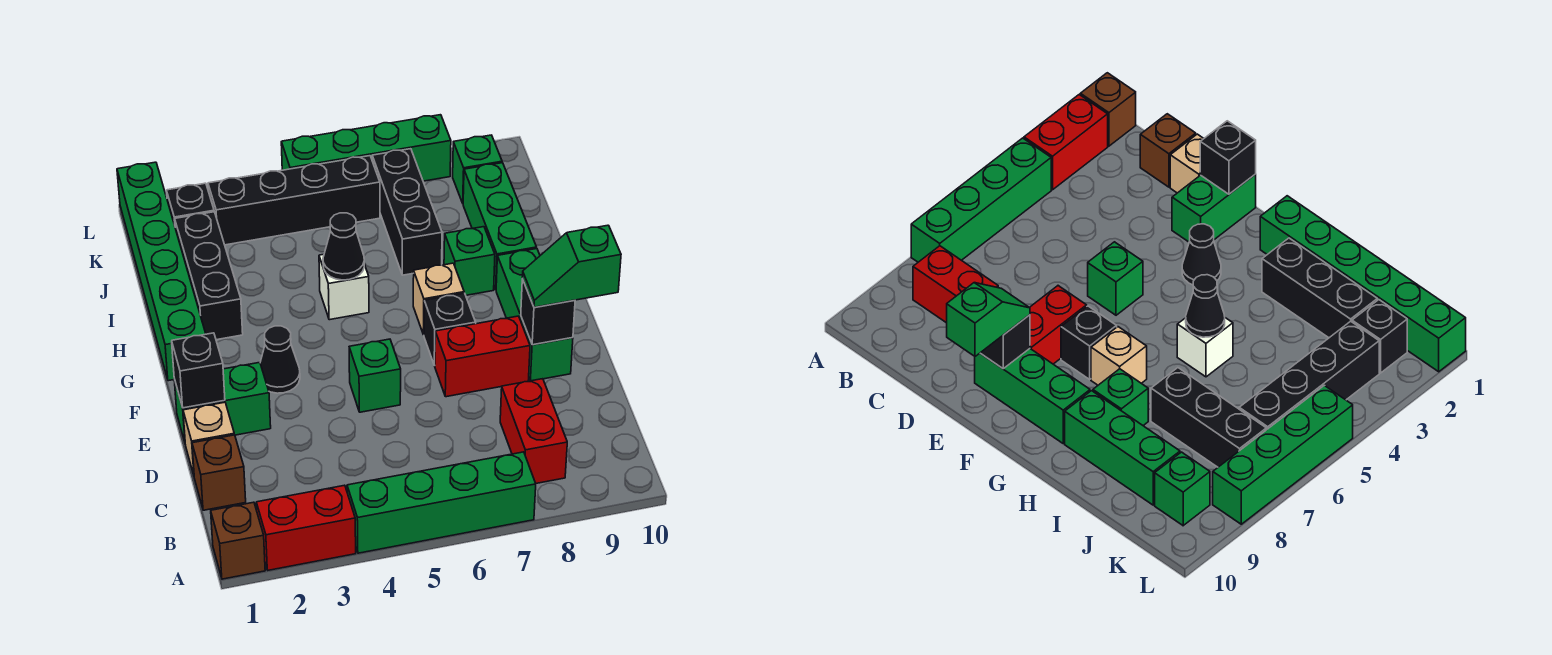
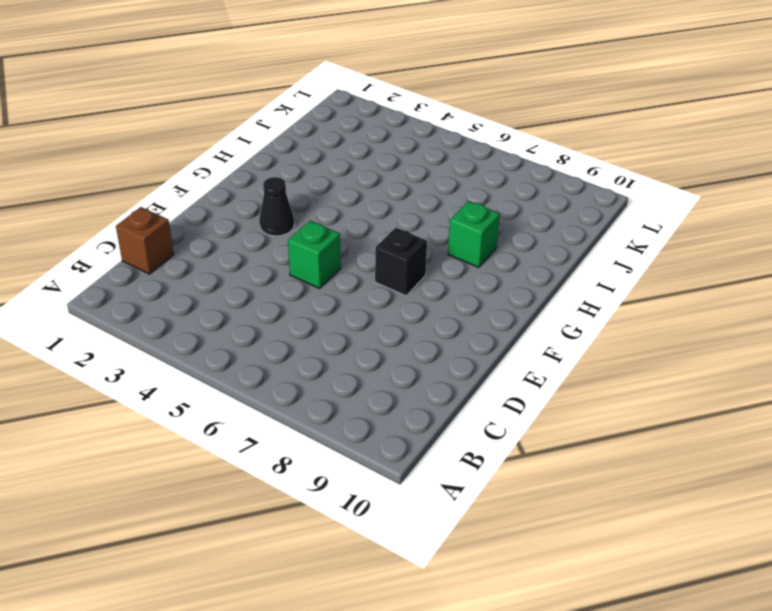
none -> brown 1x1 brick [211,502,265,579]
none -> red 1x2 brick [256,485,356,570]
none -> green 1x4 brick [347,452,536,553]

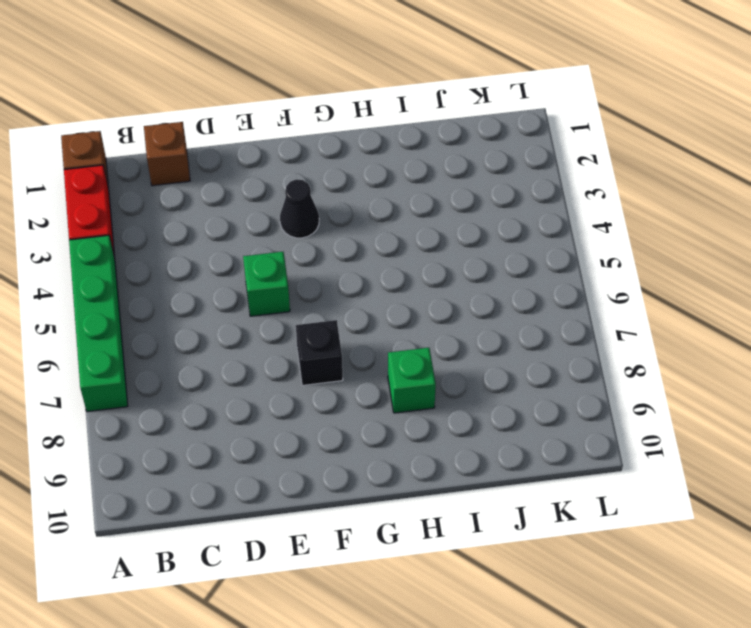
none -> red 1x2 brick [500,379,567,483]
none -> tan 1x1 brick [183,402,234,475]
none -> green 1x2 brick [174,362,271,442]

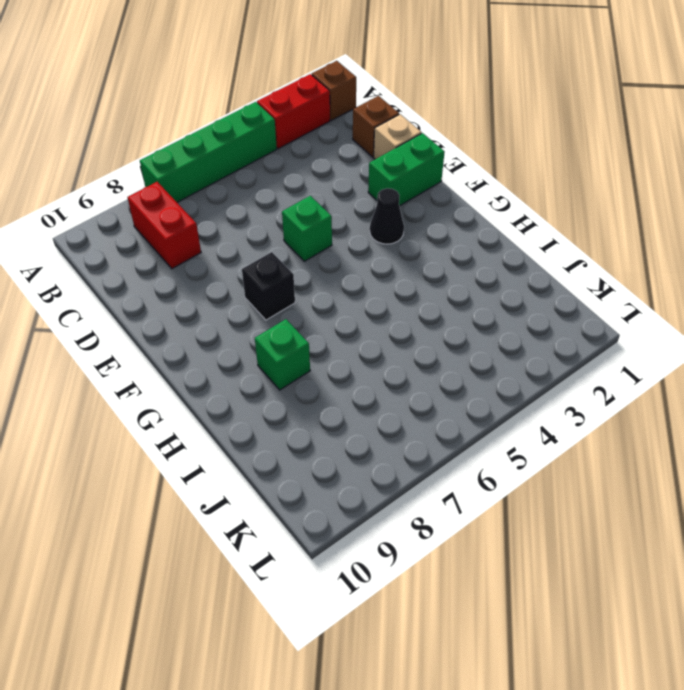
none -> red 1x2 brick [435,316,530,397]
none -> green 1x3 brick [496,249,573,381]
none -> green 1x6 brick [117,162,206,381]

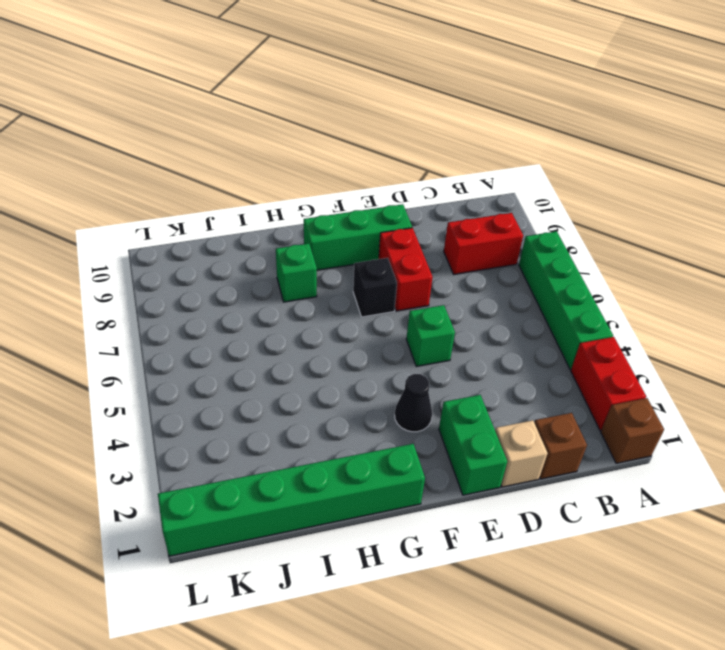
none -> tan 1x1 brick [413,263,464,335]
none -> black 1x3 brick [175,212,243,340]
none -> white 1x1 brick [319,254,369,320]

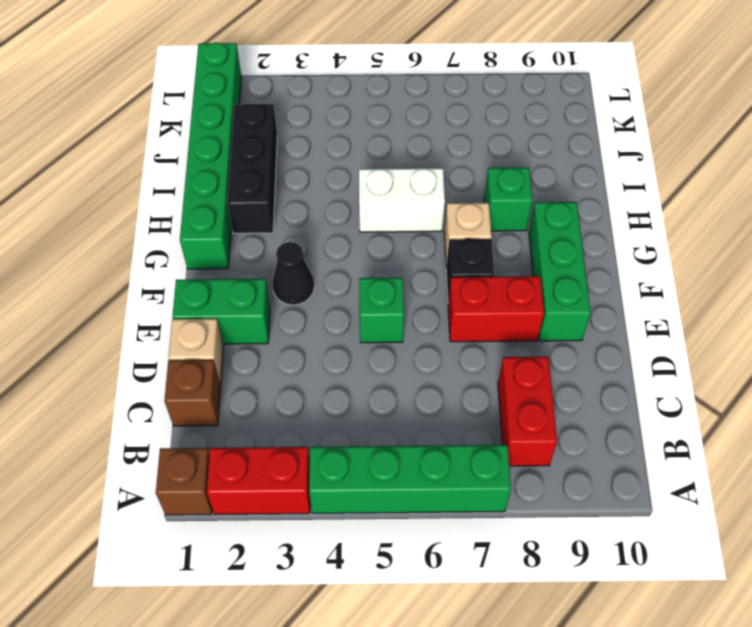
white 1x2 brick [359,168,445,232] -> white 1x1 brick [319,254,369,320]
none -> green 1x3 brick [463,163,537,289]
none -> black 1x3 brick [372,149,442,275]
none -> black 1x1 brick [166,183,214,225]

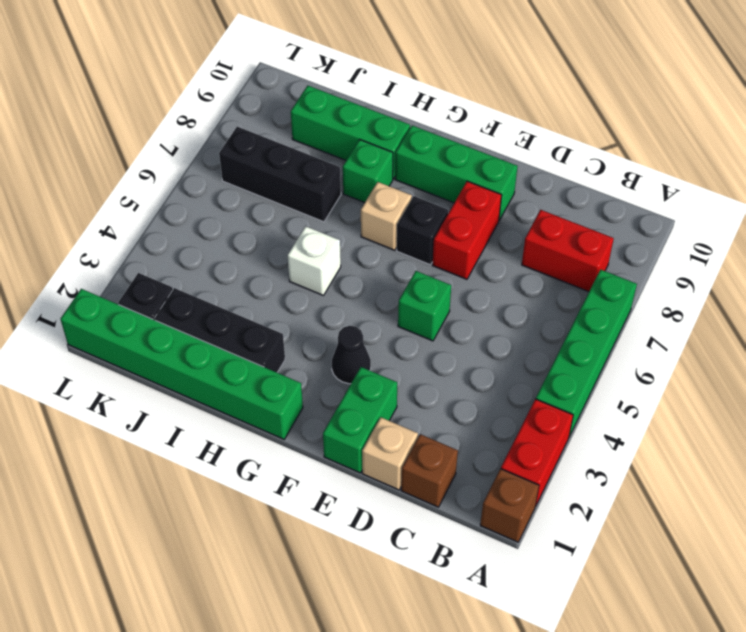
none -> black 1x4 brick [208,156,380,245]
none -> green 1x1 brick [453,135,502,203]
none -> green 1x4 brick [281,115,451,181]

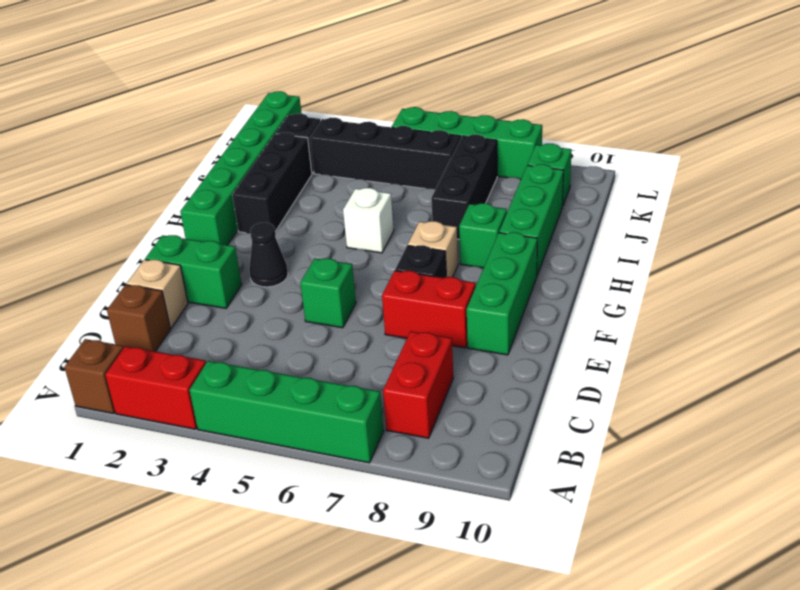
none -> black 1x1 brick [172,333,225,408]
none -> black 1x1 brick [521,279,575,345]
none -> black 1x1 cone [323,213,364,280]

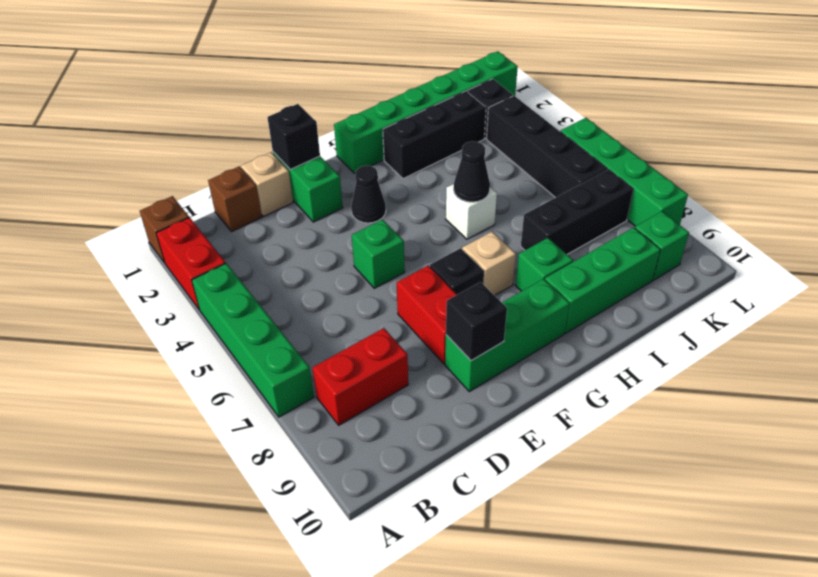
none -> green 1x2 slope [522,225,621,307]

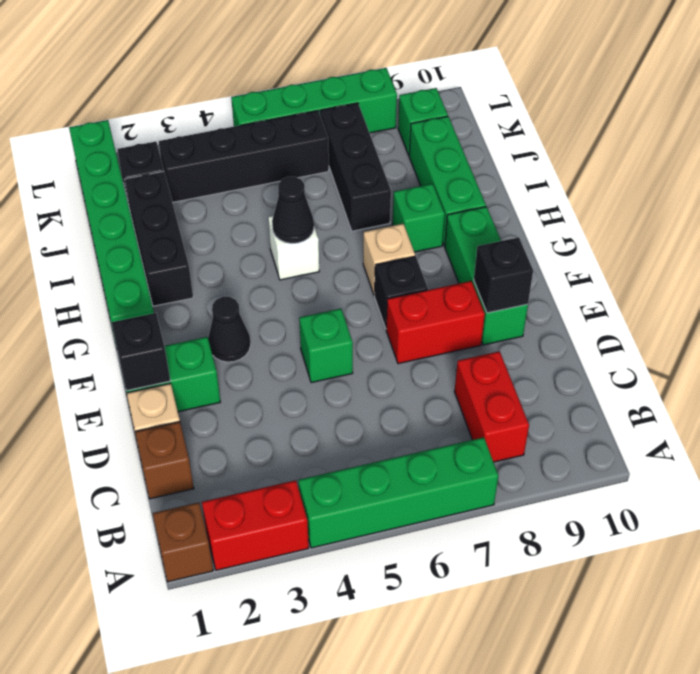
none -> green 1x2 slope [522,225,621,307]

